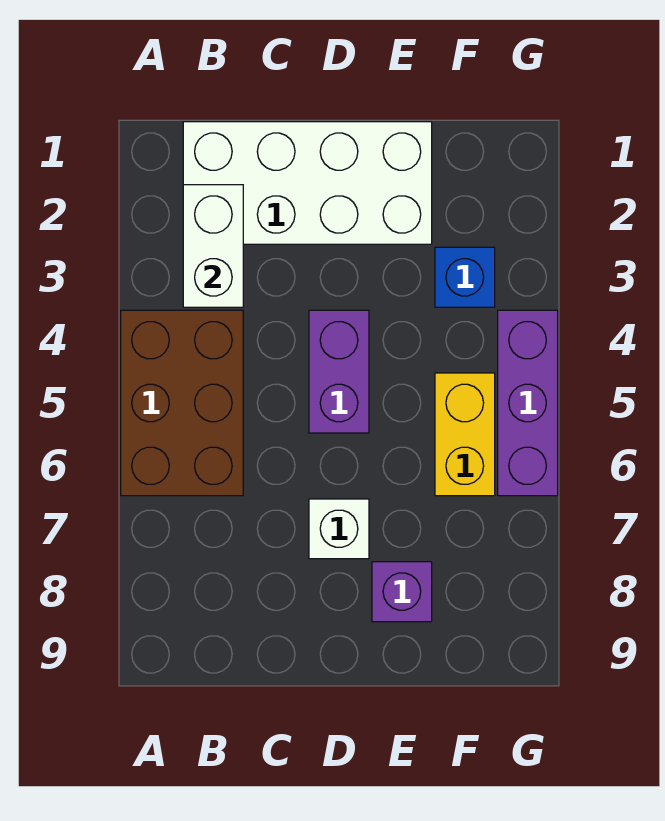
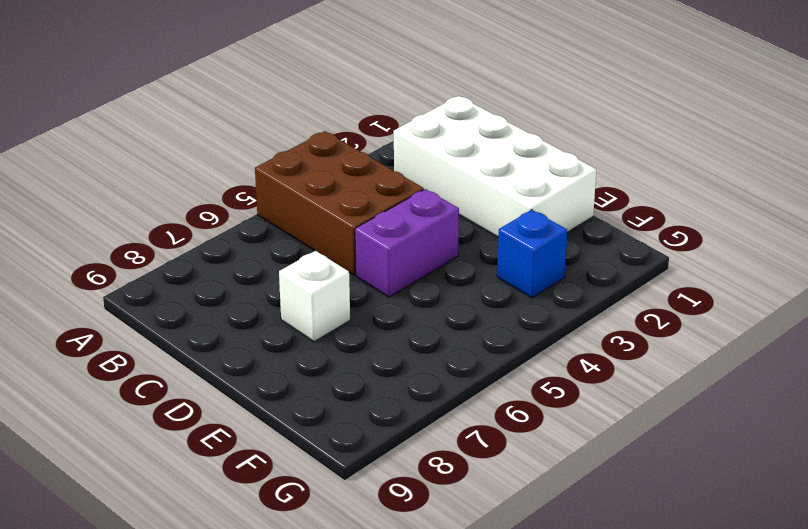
brown 2x3 brick [255,131,424,275] -> brown 2x3 brick turned to [121,310,243,496]
none -> purple 1x1 brick [372,562,432,622]
none -> yellow 1x2 brick [435,373,495,496]

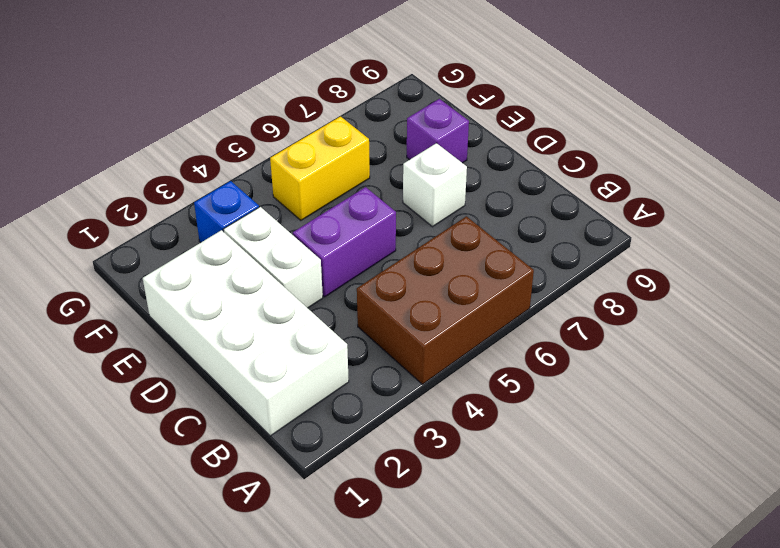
white 1x2 brick [223,207,323,308] -> white 1x2 brick turned to [183,185,243,307]
none -> purple 1x3 brick [498,310,558,496]

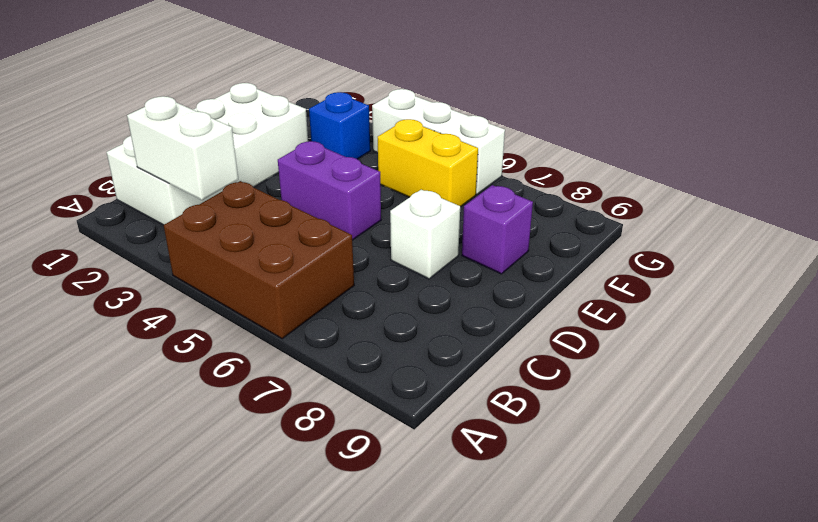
white 1x3 brick [372,89,505,194] -> purple 1x3 brick [498,310,558,496]

